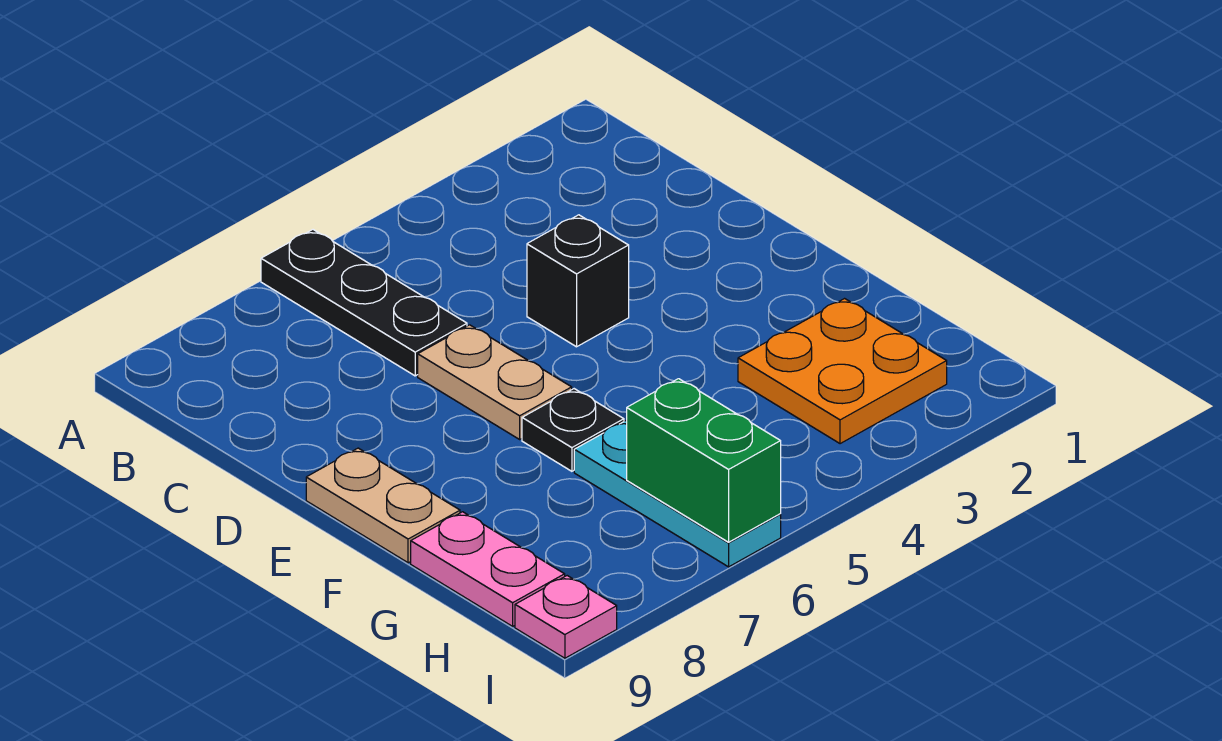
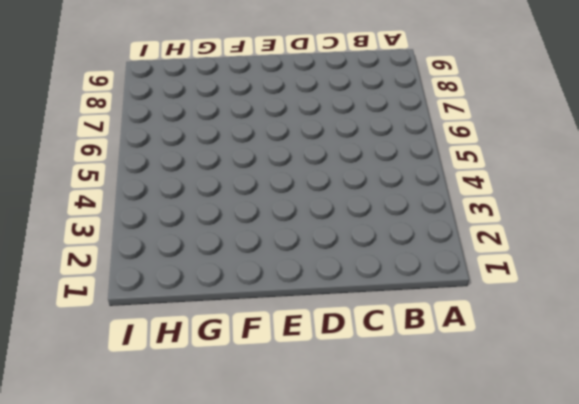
none -> black 1x3 plate [261,230,467,376]
none -> black 1x1 brick [527,215,629,347]

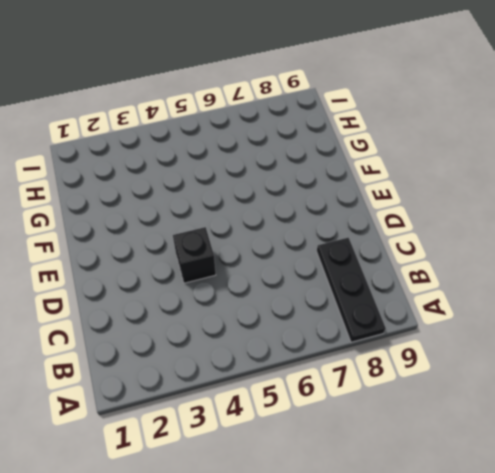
black 1x3 plate [317,238,386,342] -> black 1x3 plate moved to [261,230,467,376]
none -> tan 1x2 plate [418,325,572,439]
none -> tan 1x2 plate [306,448,460,563]

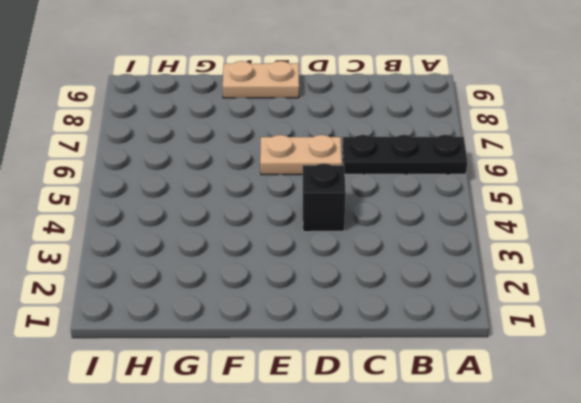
none -> black 1x1 plate [522,389,624,471]
none -> orange 2x2 plate [738,299,947,444]

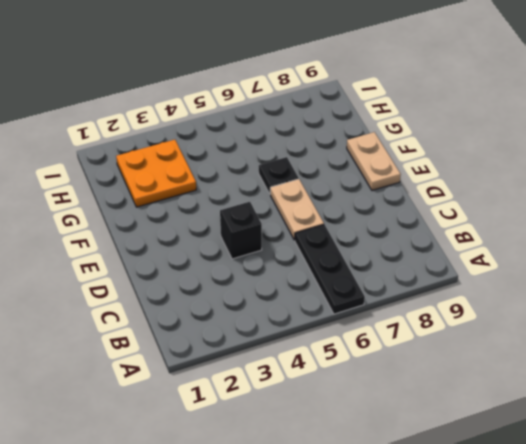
none -> cyan 1x3 plate [574,420,781,567]
none -> pink 1x2 plate [411,512,565,626]

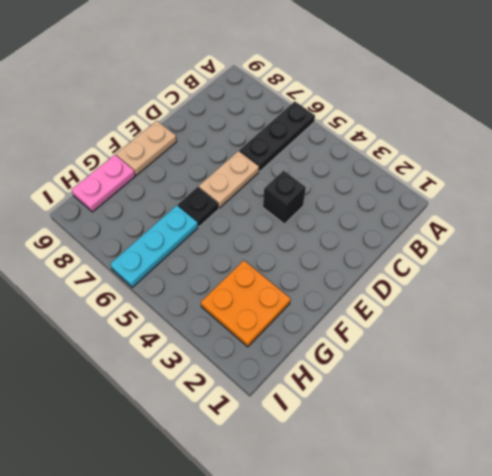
none -> pink 1x1 plate [515,576,617,658]
none -> green 1x2 brick [627,379,781,542]

